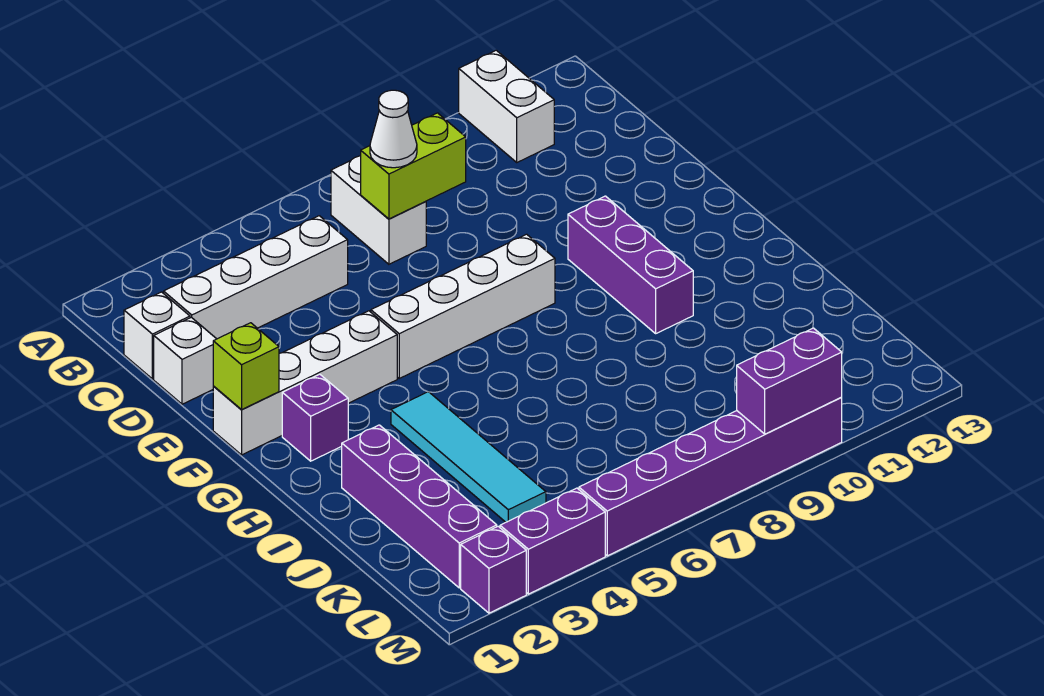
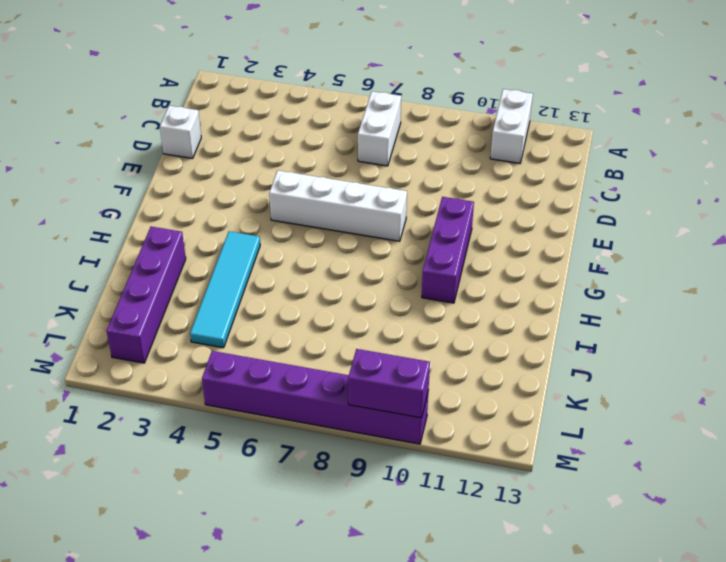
none -> white 1x1 brick [124,292,190,379]
none -> white 1x4 brick [164,216,348,339]
none -> white 1x4 brick [213,311,397,455]

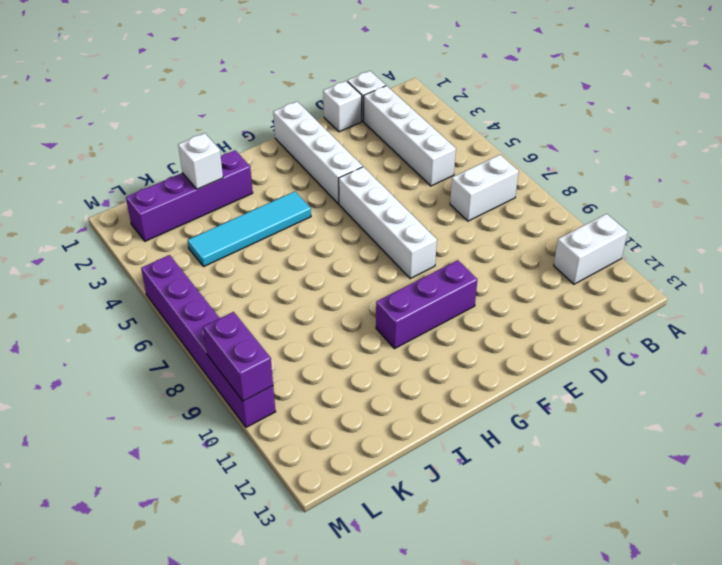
white 1x1 brick [178,133,223,189] -> none
none -> purple 1x1 brick [282,374,348,461]
none -> purple 1x1 brick [461,526,526,613]
none -> purple 1x2 brick [500,488,605,594]

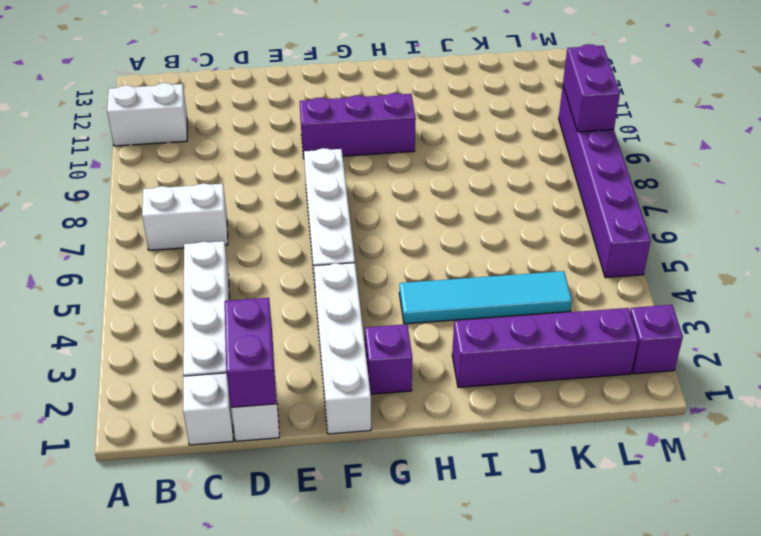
purple 1x2 brick [225,298,276,407] -> purple 1x2 brick moved to [500,488,605,594]
none -> lime 1x2 brick [361,113,466,219]
none -> lime 1x1 brick [213,323,279,409]
none -> white 1x1 cone [370,90,417,168]

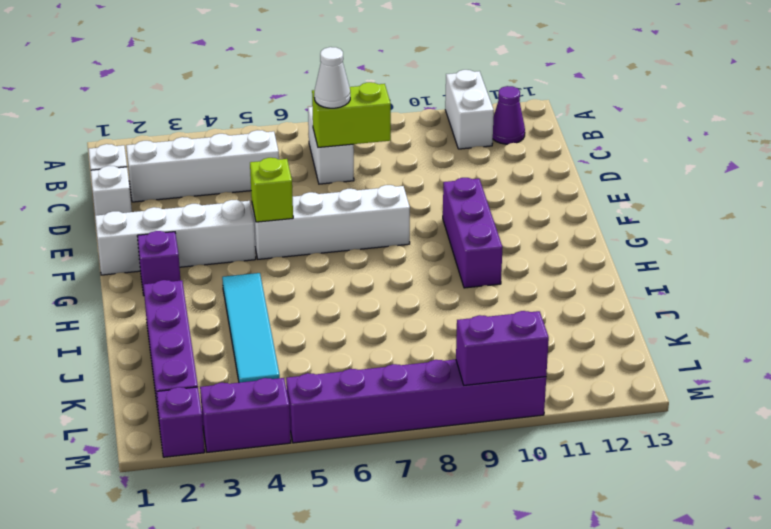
purple 1x1 cone [493,86,525,144] -> none
lime 1x1 brick [250,158,293,222] -> lime 1x1 brick moved to [213,323,279,409]

